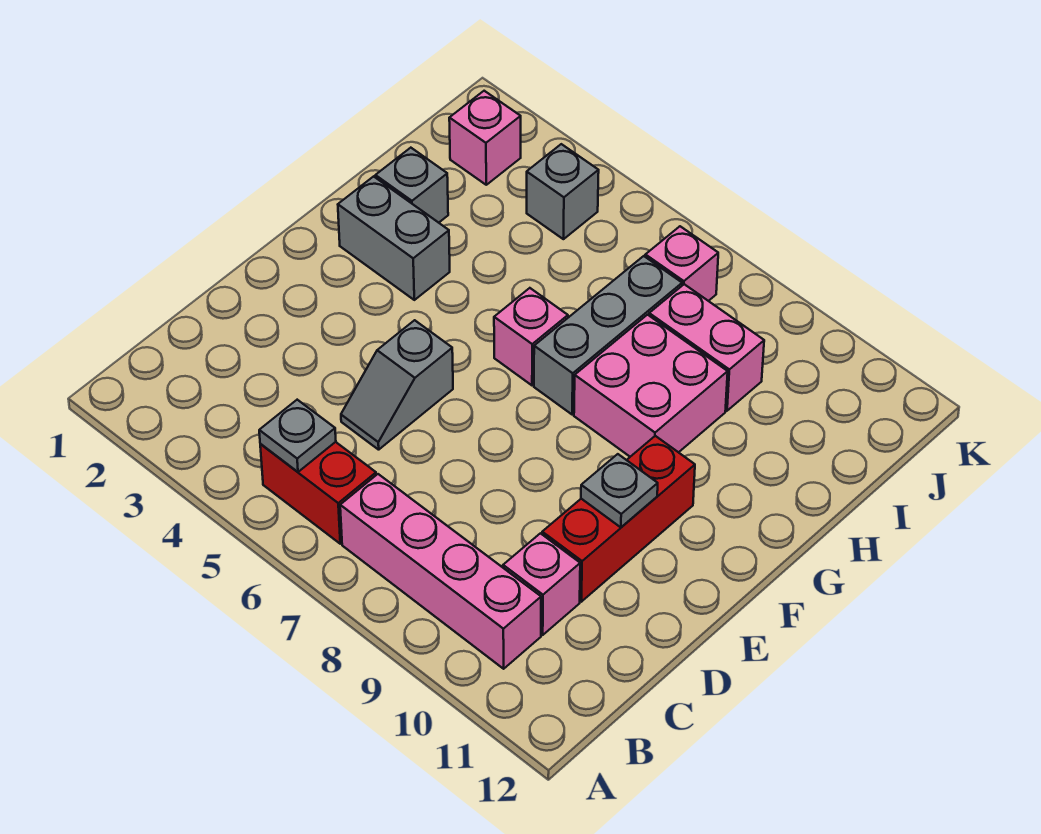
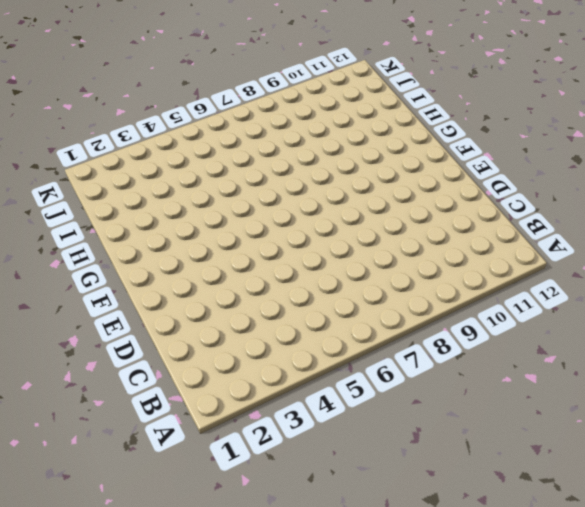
none -> red 1x2 brick [260,442,376,544]
none -> pink 1x4 brick [340,474,541,669]
none -> pink 1x1 brick [503,533,580,635]

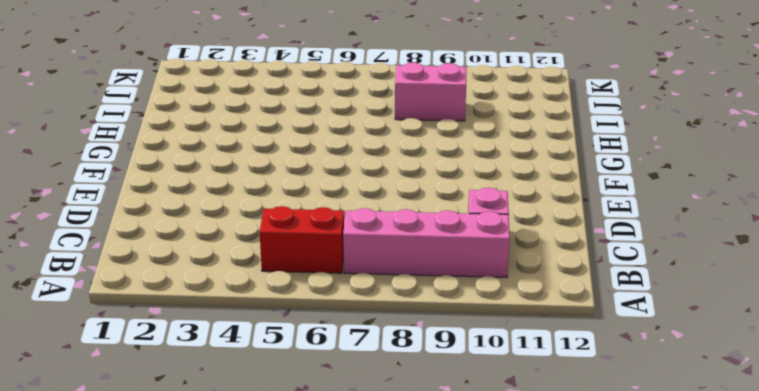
none -> grey 1x2 slope [341,320,453,450]
none -> red 1x3 brick [542,436,695,602]
none -> grey 1x2 brick [338,176,450,300]

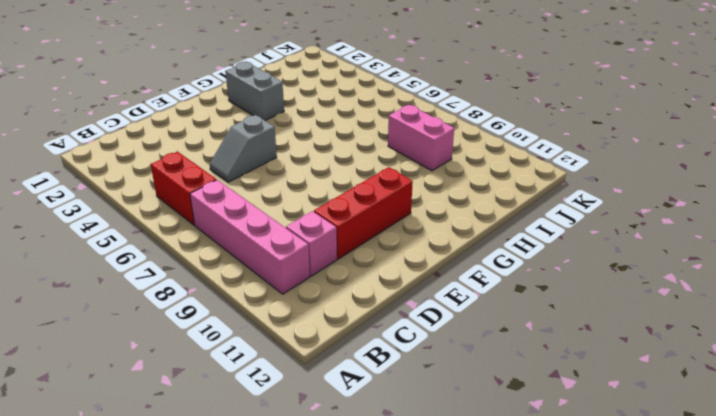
none -> pink 1x1 brick [494,288,568,385]
none -> grey 1x3 brick [534,256,682,414]
none -> pink 2x2 brick [574,315,728,457]

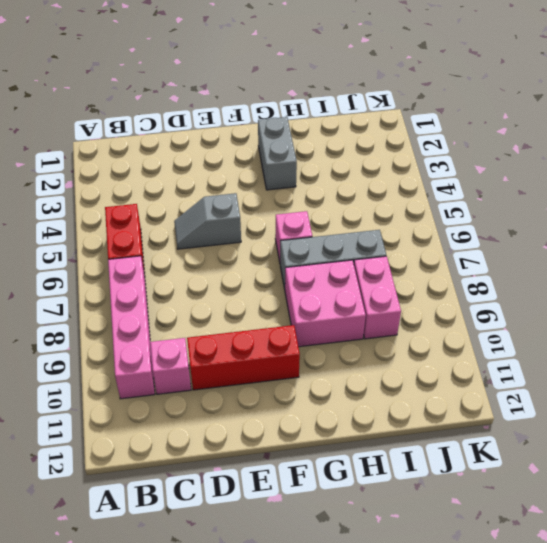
none -> grey 1x1 brick [375,148,448,223]
none -> pink 1x1 brick [449,91,521,185]
none -> grey 1x1 brick [527,144,599,239]

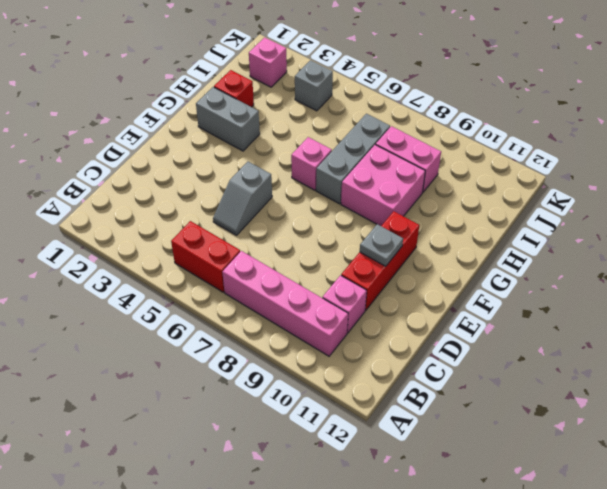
red 1x1 brick [214,70,254,107] -> grey 1x1 brick [375,148,448,223]
none -> pink 1x1 brick [645,226,718,301]
none -> grey 1x1 plate [259,400,336,472]

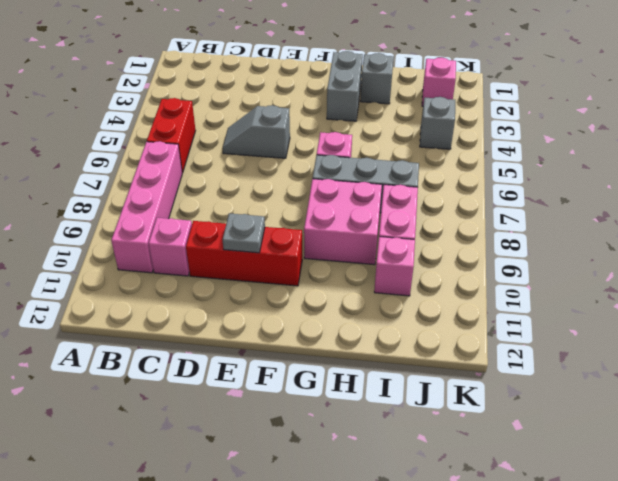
pink 1x1 brick [374,237,415,296] -> pink 1x1 brick moved to [645,226,718,301]
none -> grey 1x1 plate [259,400,336,472]

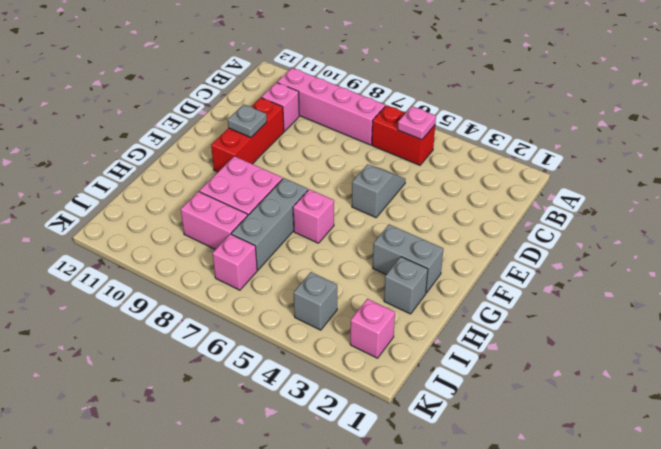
pink 1x1 plate [398,106,436,140] -> grey 1x1 plate [259,400,336,472]

